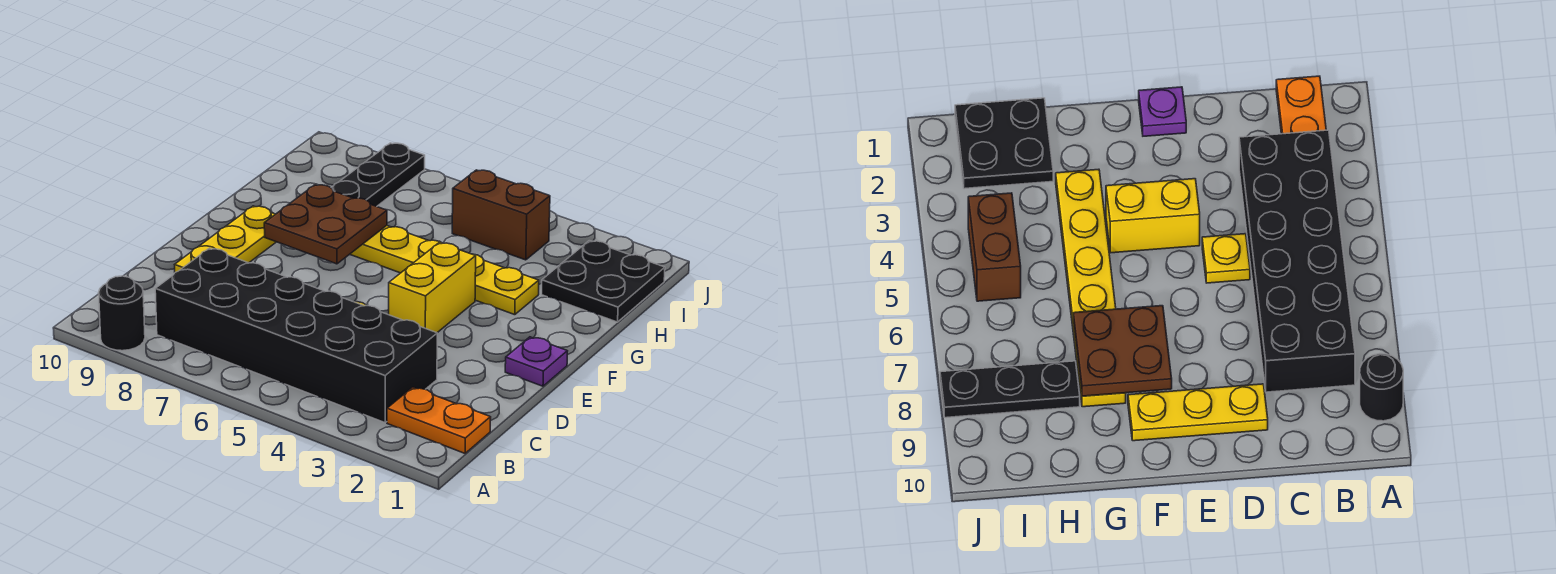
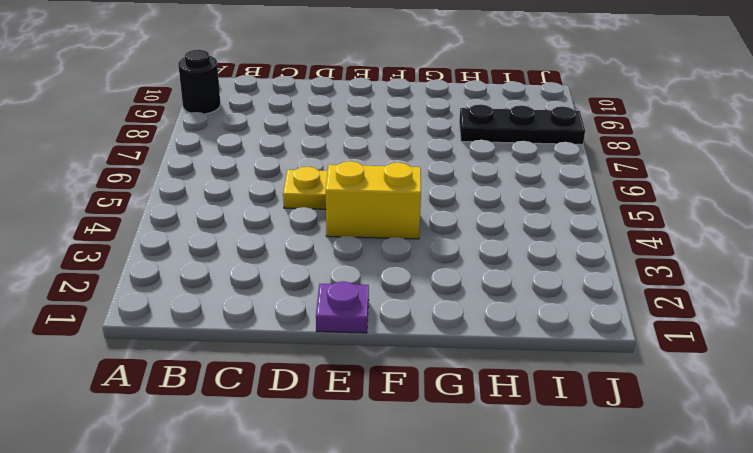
none -> orange 1x2 plate [387,387,491,453]
none -> black 2x6 brick [155,248,437,423]
none -> yellow 1x3 plate [175,206,276,272]

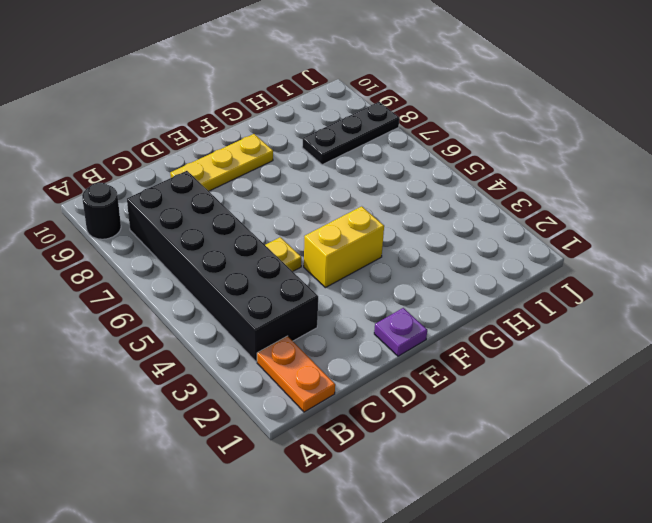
none -> yellow 1x6 plate [350,226,539,315]
none -> black 2x2 plate [542,241,665,322]
none -> brown 1x2 brick [452,170,550,260]

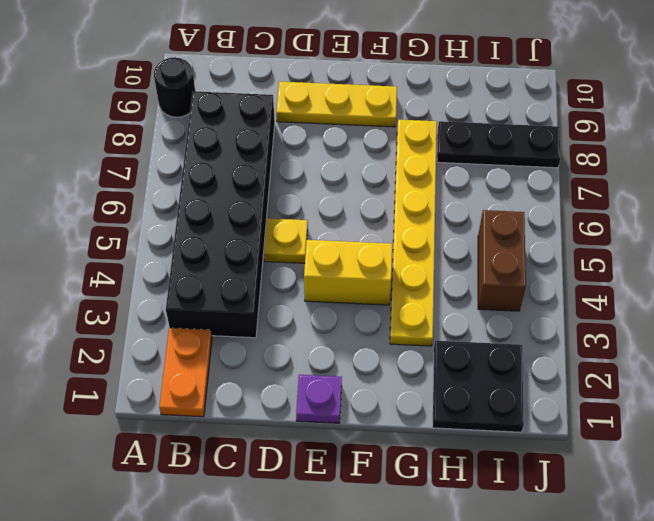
none -> brown 2x2 plate [264,185,387,264]

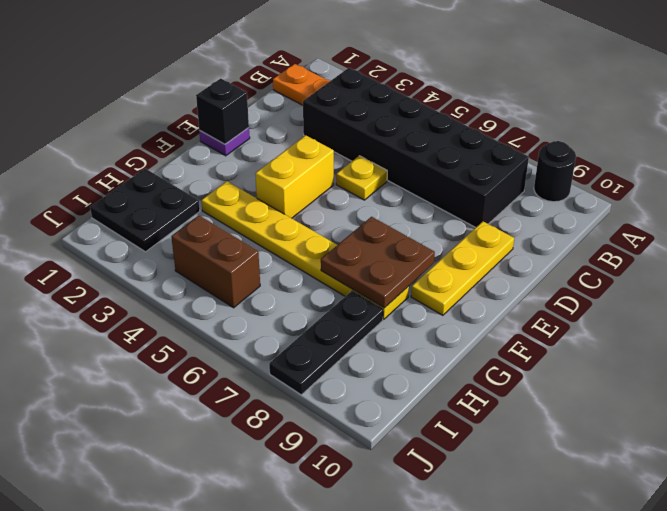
black 1x1 brick [196,79,249,144] -> none

